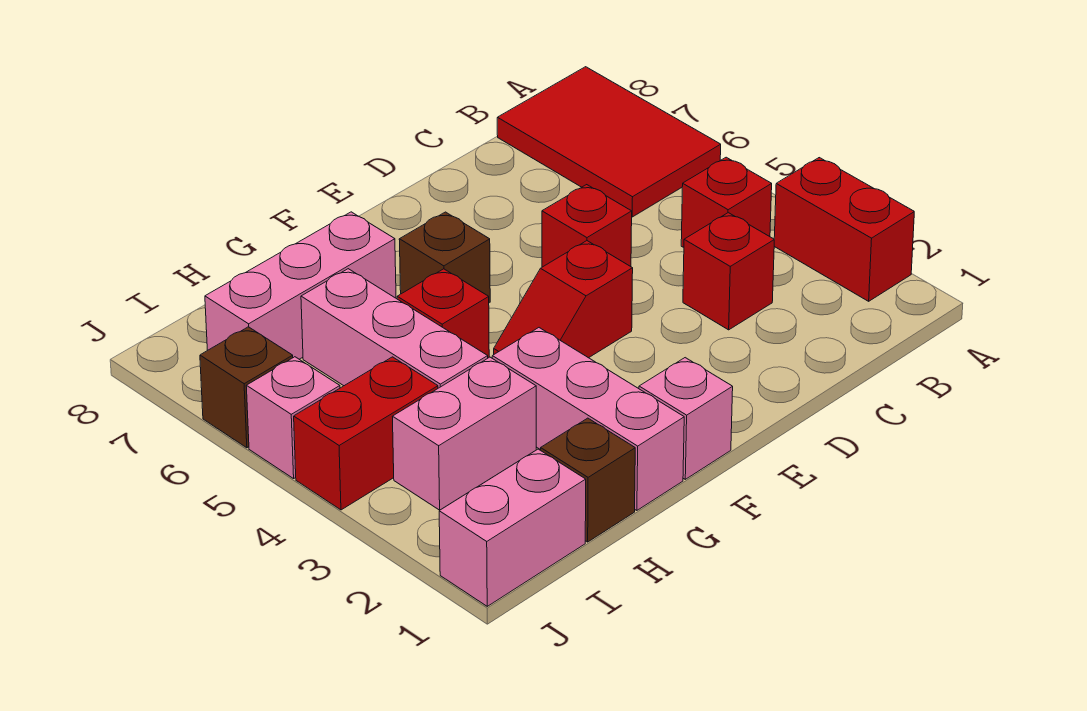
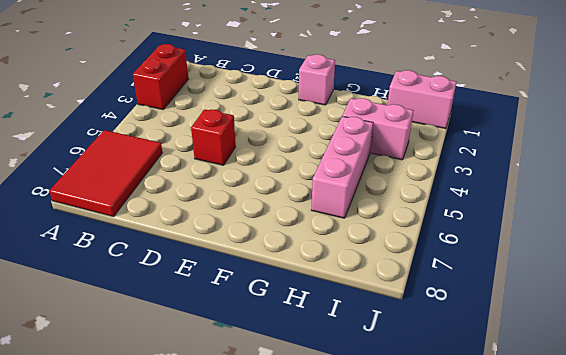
none -> red 1x1 brick [681,157,772,247]
none -> red 1x1 brick [683,213,774,330]
none -> red 1x2 slope [494,241,633,358]

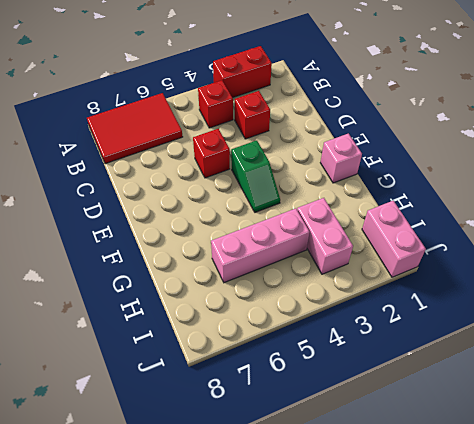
green 1x2 slope [231,140,280,212] -> red 1x2 slope [494,241,633,358]
none -> brown 1x1 brick [399,212,490,303]
none -> pink 1x3 brick [492,328,684,510]
none -> red 1x1 brick [397,269,489,358]

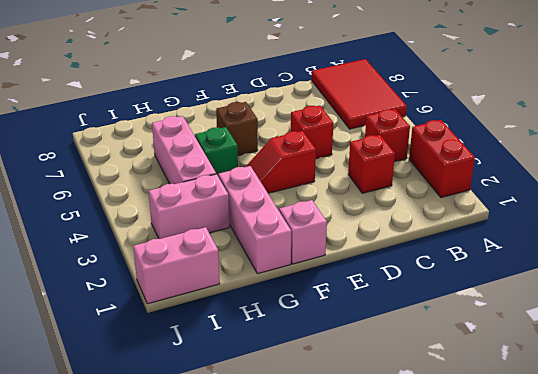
green 1x1 brick [195,127,238,175] -> red 1x1 brick [397,269,489,358]
none -> pink 1x3 brick [205,212,396,359]
none -> brown 1x1 brick [541,418,635,542]
none -> red 1x2 brick [294,357,438,510]

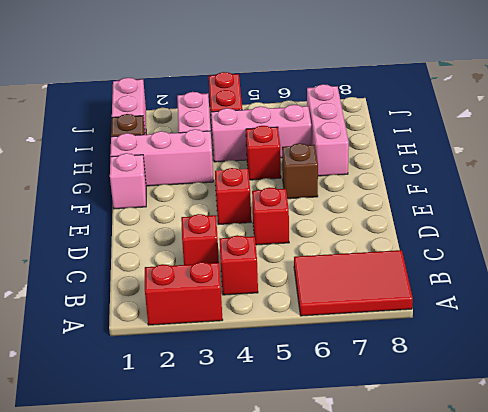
none -> pink 1x1 brick [246,357,340,479]
none -> brown 1x1 brick [200,327,293,448]

